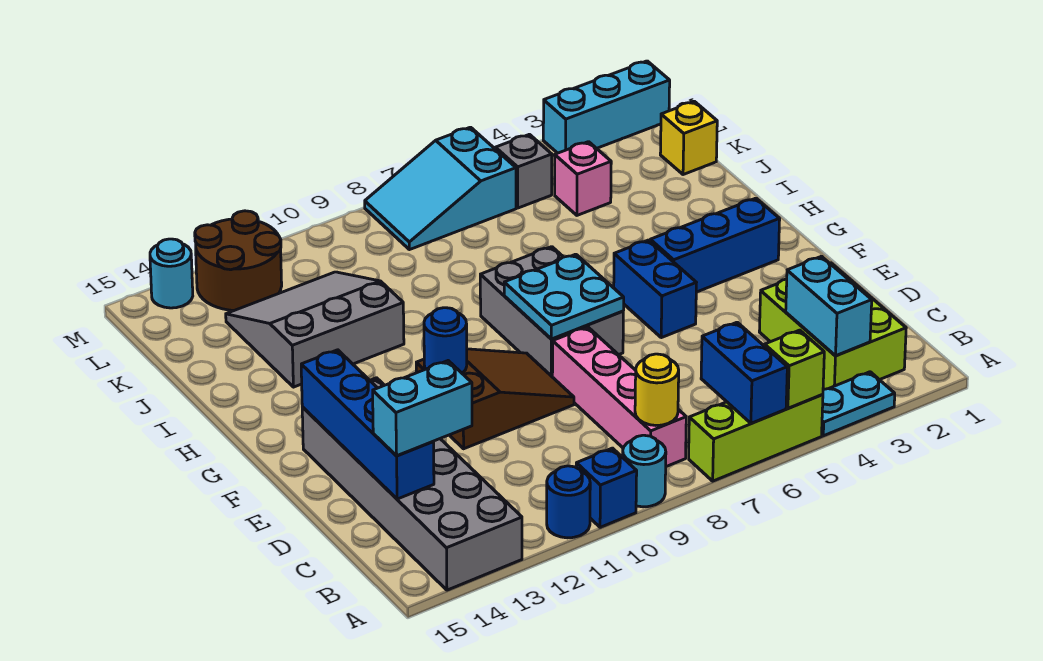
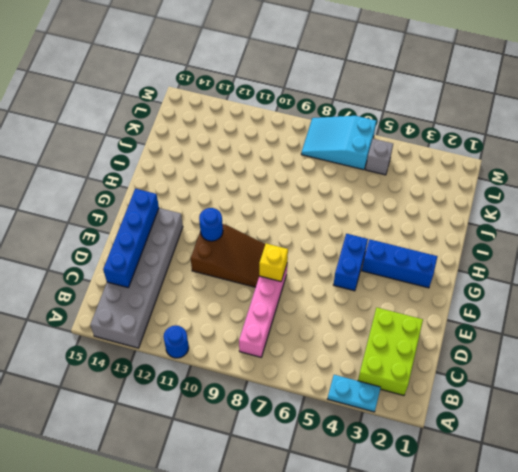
yellow 1x1 brick [259,244,288,281] -> yellow 1x1 brick moved to [660,101,717,175]
none -> lime 1x3 brick [689,395,823,481]
none -> cyan 1x1 round brick [623,435,666,507]
none -> blue 1x1 brick [576,448,637,527]

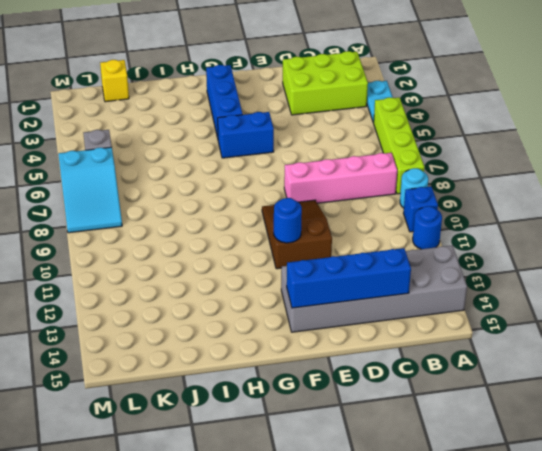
lime 1x4 brick [374,97,424,194] -> lime 1x3 brick [689,395,823,481]
none -> grey 2x3 brick [480,247,623,376]
none -> grey 3x3 slope [226,272,404,387]
none -> pink 1x1 brick [555,142,611,215]

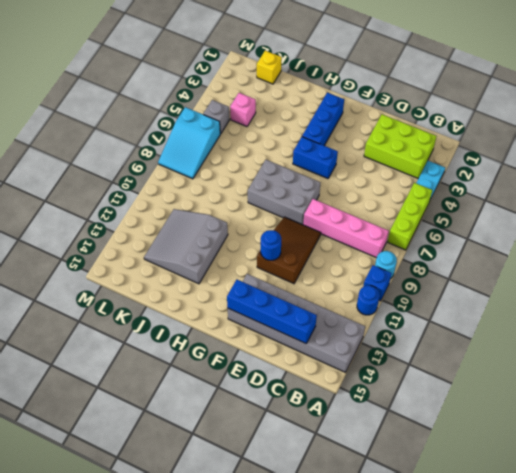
none -> brown 2x2 round brick [195,211,282,310]
none -> cyan 1x3 brick [543,61,670,153]
none -> cyan 1x1 round brick [150,239,193,308]

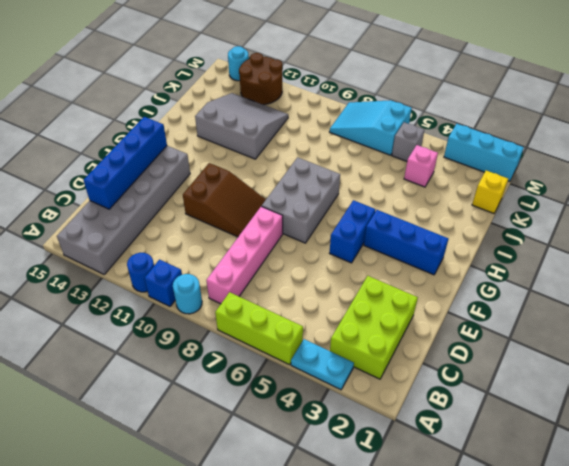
none -> lime 1x1 brick [765,330,824,408]
none -> blue 1x2 brick [701,322,787,423]
none -> cyan 1x2 brick [786,256,872,356]

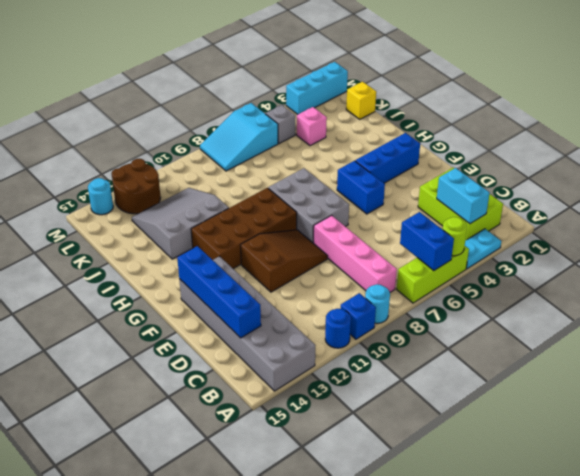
lime 1x1 round brick [442,217,467,256] -> lime 1x1 brick [765,330,824,408]
brown 2x4 brick [191,188,297,269] -> none
none -> yellow 1x1 round brick [635,354,679,425]
none -> cyan 2x2 plate [504,254,624,339]
none -> blue 1x1 round brick [424,308,467,373]

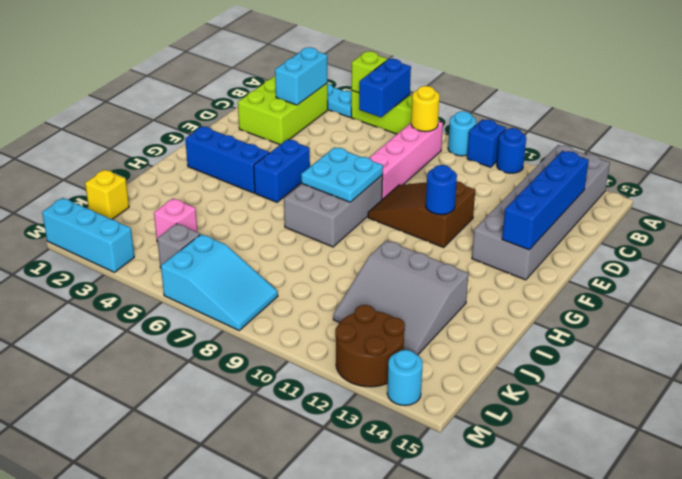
none -> cyan 1x2 brick [373,361,472,456]

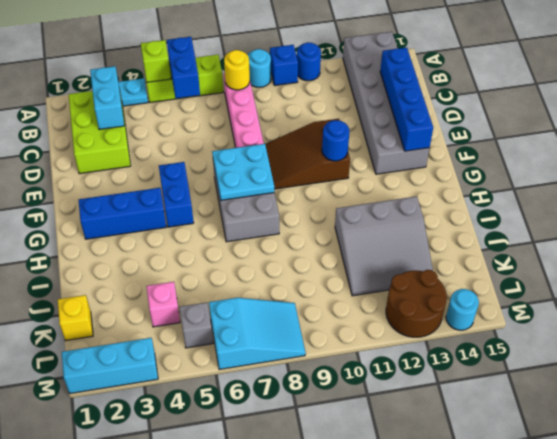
none -> cyan 1x2 brick [373,361,472,456]

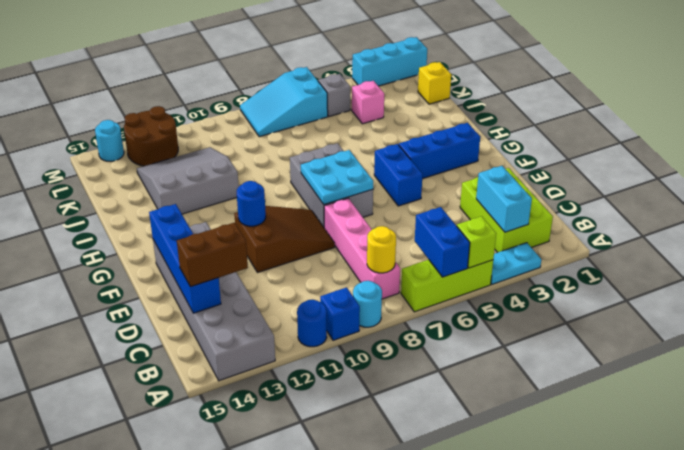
brown 1x2 brick [177,222,248,287] -> cyan 1x2 brick [373,361,472,456]

